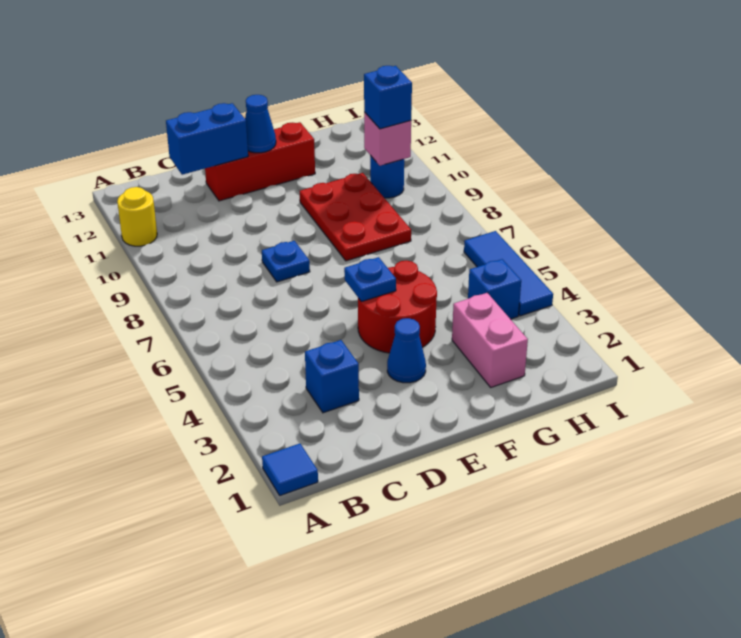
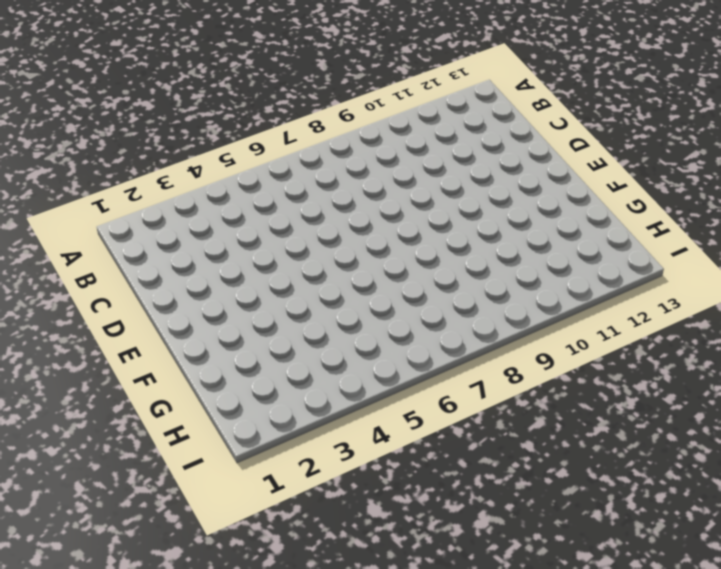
none -> blue 1x1 tile [262,444,318,496]
none -> yellow 1x1 round brick [117,187,157,246]
none -> blue 1x1 brick [305,340,359,413]

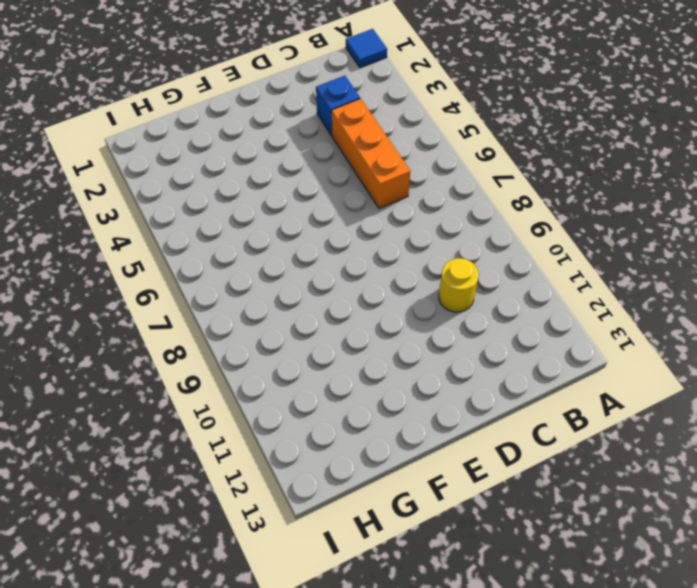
orange 1x3 brick [331,99,410,209] -> none
yellow 1x1 round brick [439,258,479,312] -> yellow 1x1 round brick moved to [117,187,157,246]
none -> blue 1x1 plate [262,241,310,282]
none -> red 1x3 brick [205,122,315,201]
none -> blue 1x1 cone [387,318,426,383]

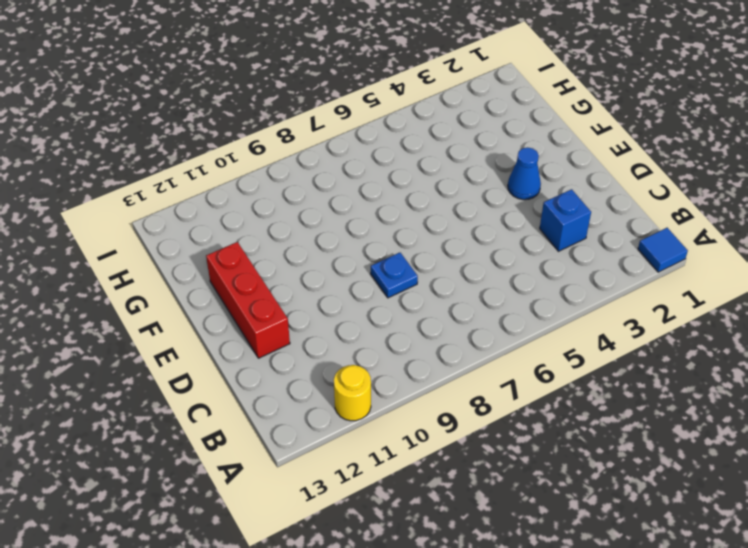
none -> red 2x2 round brick [358,261,437,353]
none -> red 2x3 plate [300,173,411,261]
none -> pink 1x2 brick [452,293,528,387]

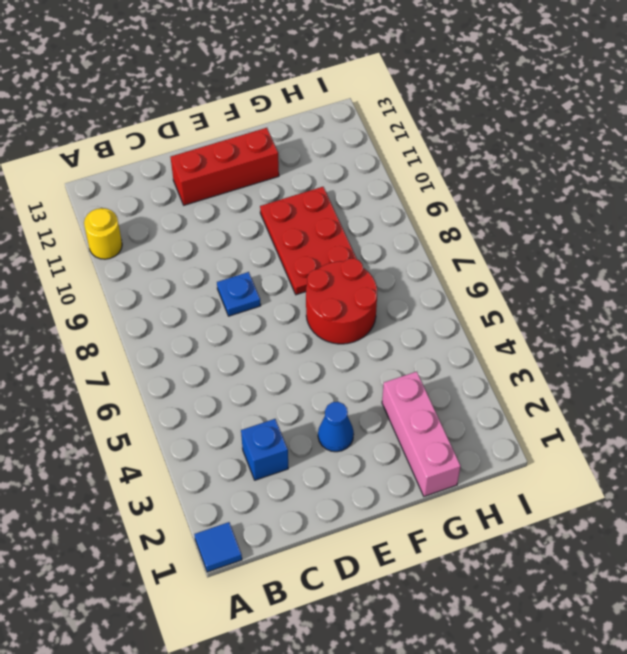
red 2x2 round brick [306,258,377,344] -> red 2x2 round brick moved to [358,261,437,353]
pink 1x3 brick [382,372,461,496] -> pink 1x2 brick [452,293,528,387]
none -> blue 1x1 brick [468,259,521,319]
none -> blue 1x1 round brick [370,155,404,198]
none -> blue 1x3 tile [464,231,553,316]

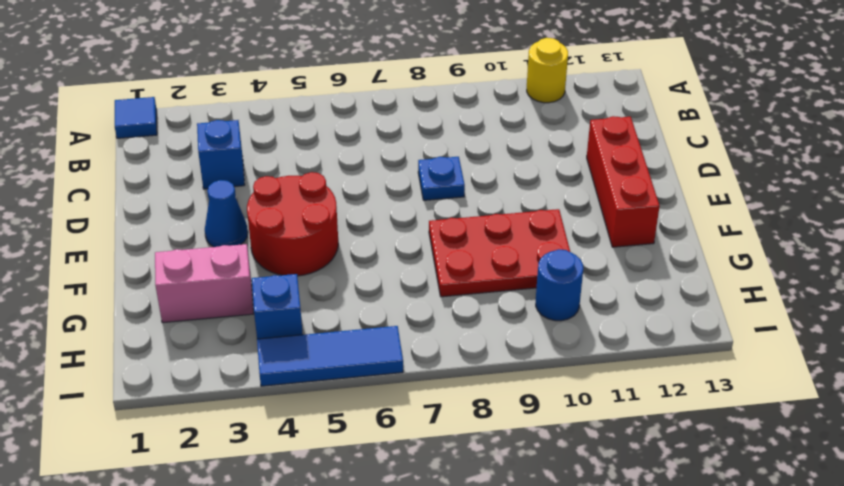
none -> blue 1x2 brick [166,103,248,175]
none -> blue 1x1 plate [344,257,396,302]
none -> blue 1x1 cone [245,95,276,153]

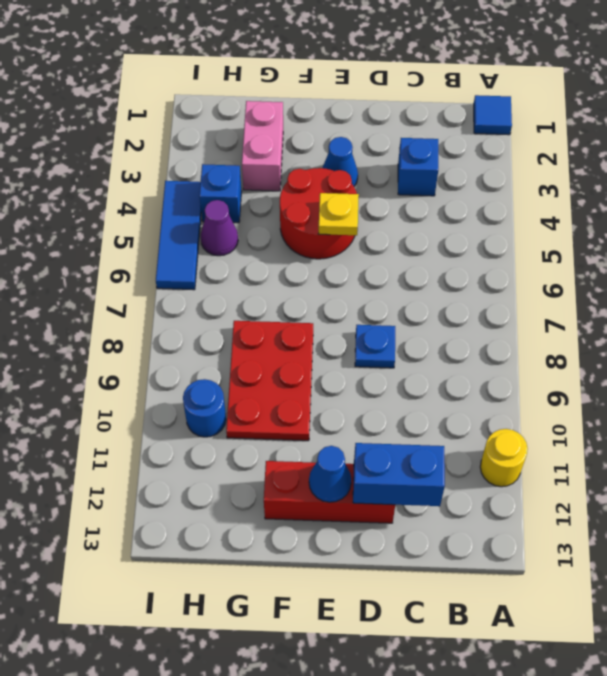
yellow 1x1 plate [318,193,359,235] -> blue 1x1 plate [344,257,396,302]
purple 1x1 cone [200,200,238,256] -> none
none -> pink 1x1 brick [364,112,411,166]
none -> blue 1x1 brick [364,66,412,129]

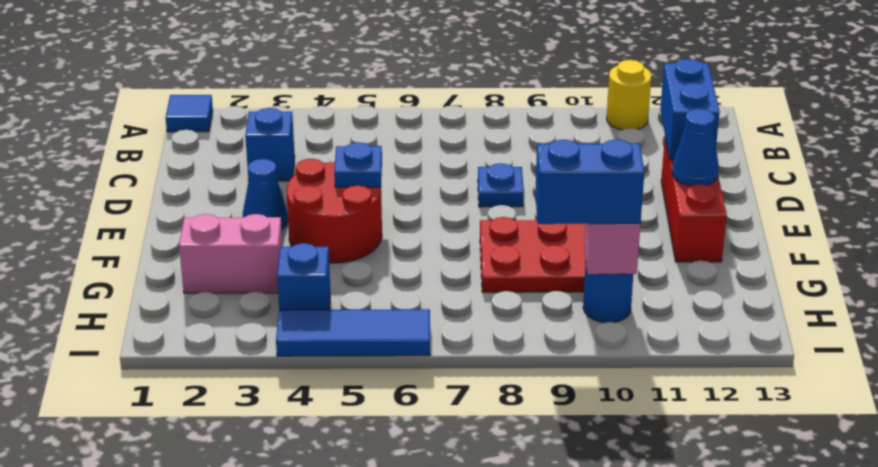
blue 1x2 brick [535,139,644,224] -> blue 1x1 brick [364,66,412,129]

